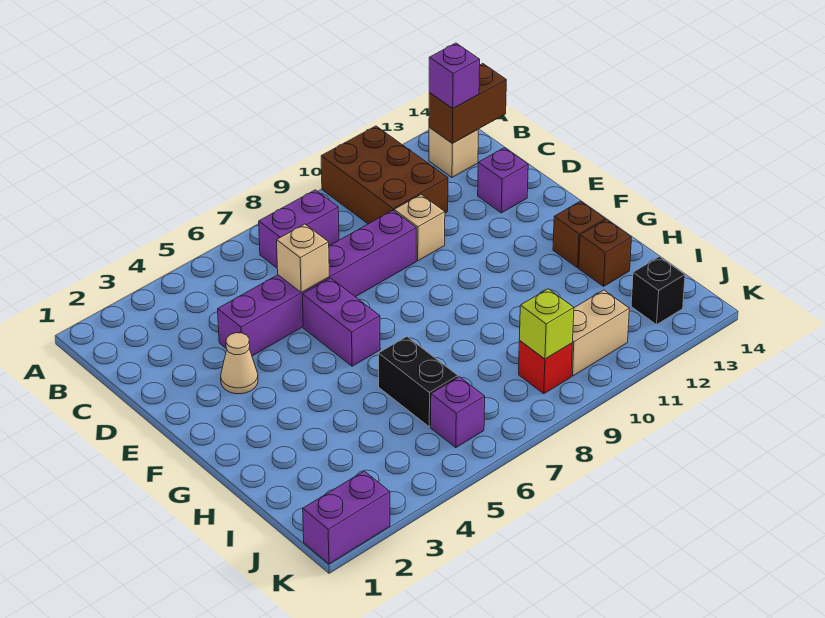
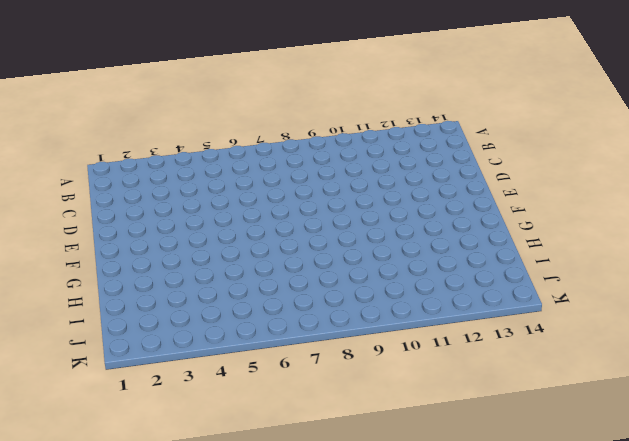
none -> brown 2x3 brick [321,126,448,224]
none -> purple 1x2 brick [259,190,339,268]
none -> tan 1x1 brick [429,127,478,177]

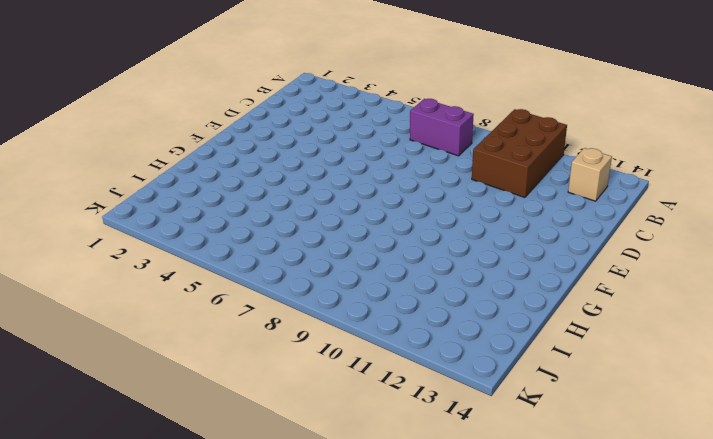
none -> purple 1x6 brick [218,210,416,356]
none -> tan 1x1 brick [394,195,445,261]
none -> purple 1x1 brick [478,148,528,213]

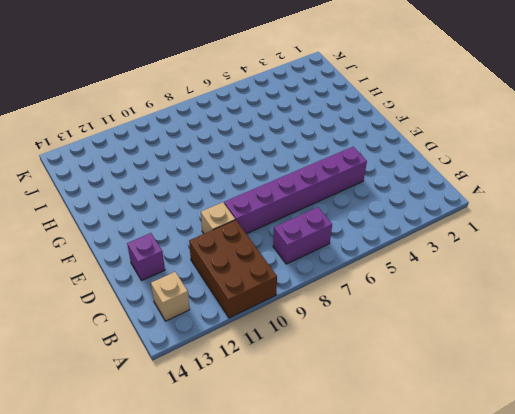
none -> tan 1x1 cone [221,333,258,394]
none -> purple 1x2 brick [302,278,380,366]
none -> brown 1x1 brick [553,201,605,268]

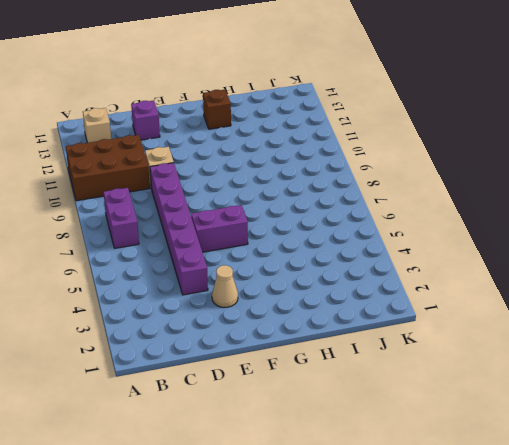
none -> black 1x2 brick [378,337,458,427]
none -> brown 1x1 brick [579,219,631,286]
none -> purple 1x1 brick [431,377,485,448]

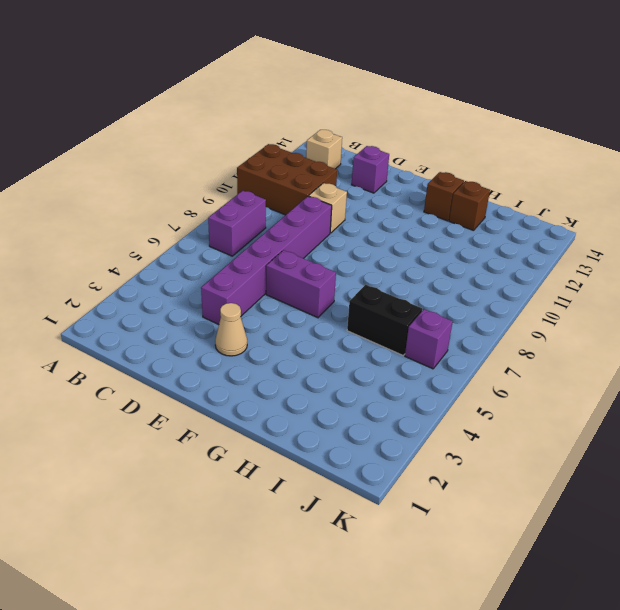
none -> red 1x1 brick [519,341,572,394]
none -> tan 1x2 brick [571,290,629,376]
none -> black 1x1 brick [631,257,685,325]

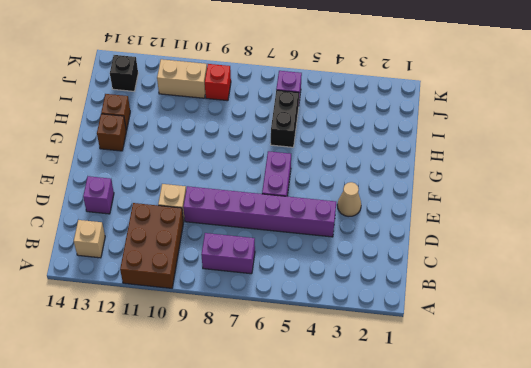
none -> purple 1x2 brick [303,471,390,564]
none -> brown 1x2 brick [429,64,506,143]
none -> tan 1x1 brick [277,224,329,293]

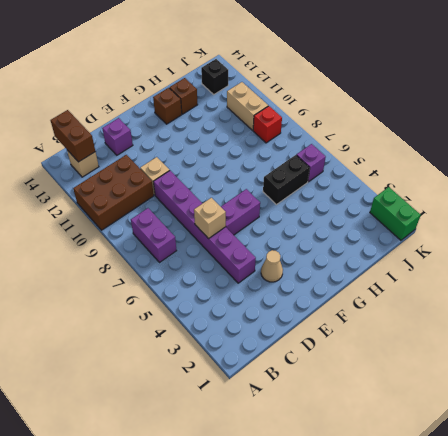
green 1x2 brick [370,187,421,240] -> purple 1x2 brick [303,471,390,564]
none -> lime 1x1 brick [519,289,574,359]
none -> purple 1x1 brick [429,43,480,108]

